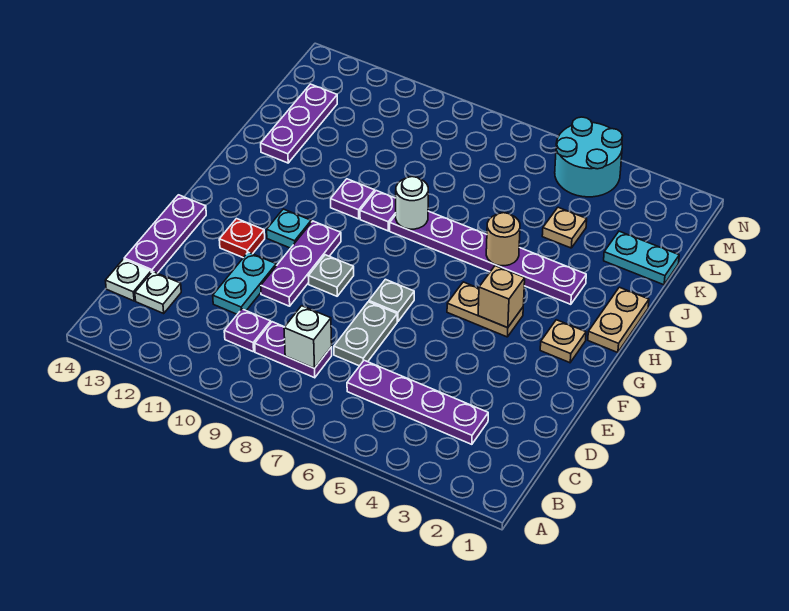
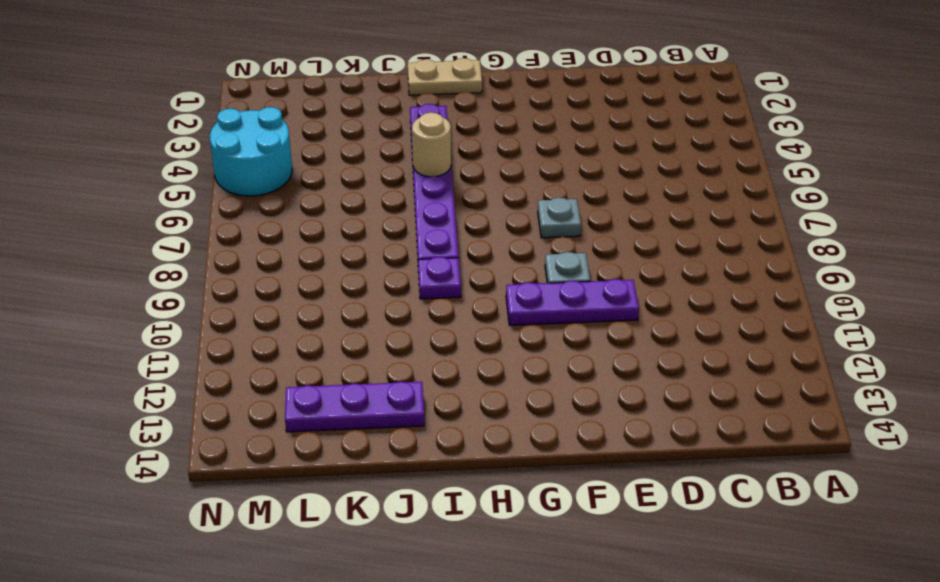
none -> purple 1x4 plate [347,360,488,444]
none -> purple 1x2 plate [255,322,332,378]
none -> purple 1x1 plate [224,309,271,352]

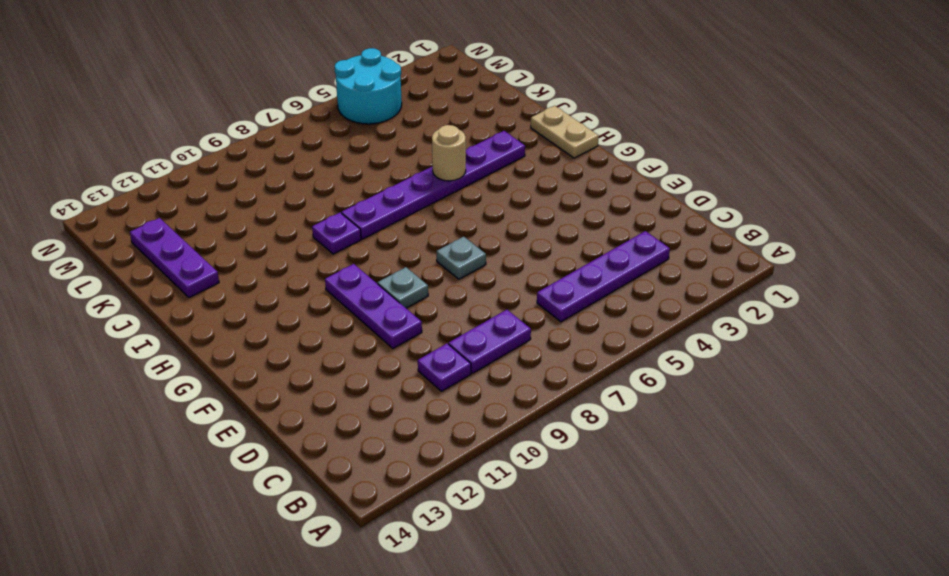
none -> white 1x1 plate [135,272,181,313]
none -> white 1x1 plate [105,259,151,301]
none -> grey 1x2 plate [334,302,397,366]

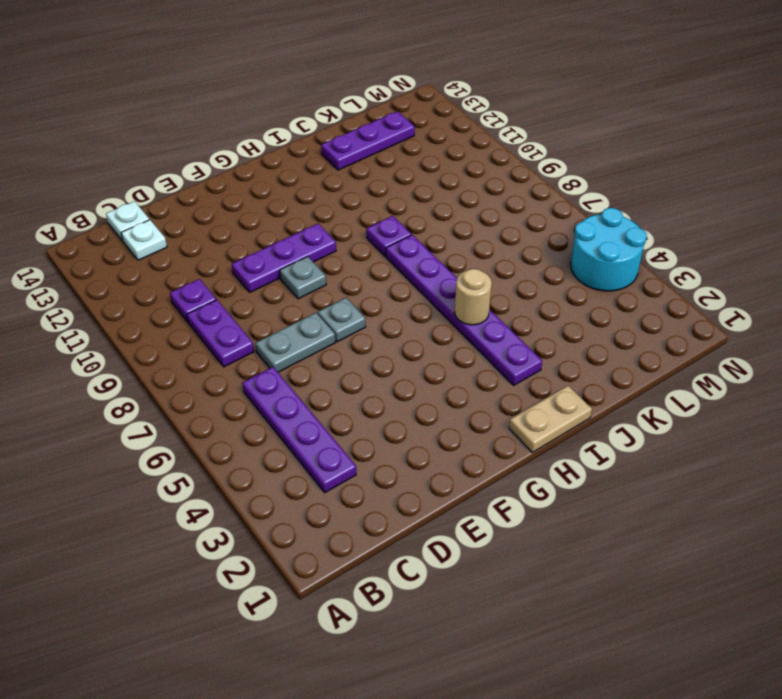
none -> cyan 1x2 plate [213,252,276,314]
none -> purple 1x3 plate [124,195,206,273]
none -> red 1x1 plate [219,219,265,258]

